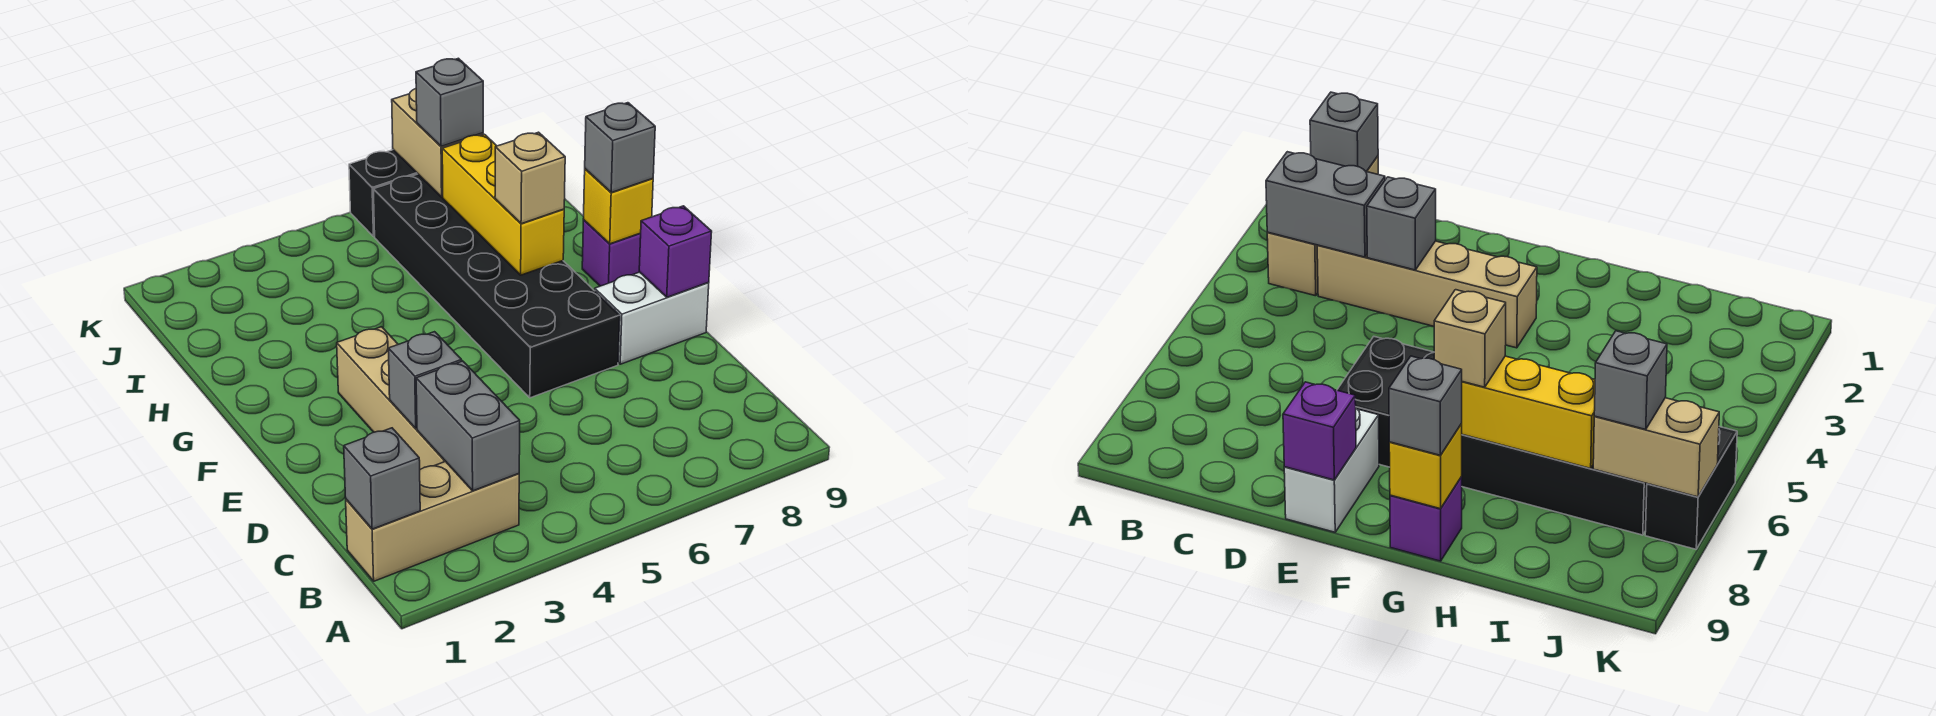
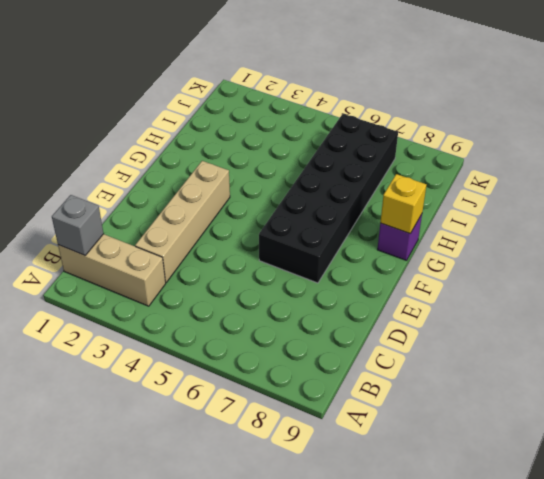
none -> white 1x2 brick [595,272,709,364]
none -> black 1x2 brick [349,150,417,236]
none -> grey 1x2 brick [416,361,520,491]

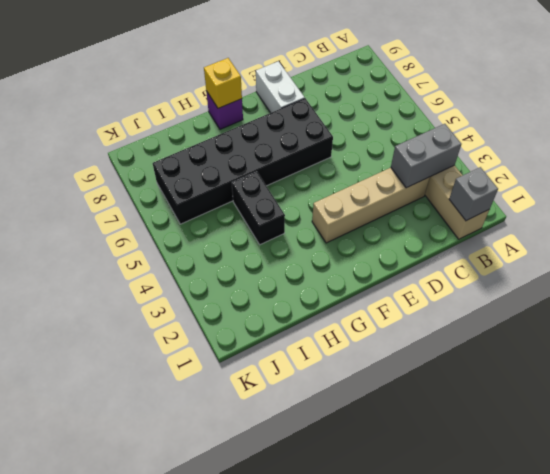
black 1x2 brick [232,172,285,245] -> black 1x2 brick moved to [349,150,417,236]
none -> grey 1x1 brick [388,332,462,428]
none -> purple 1x1 brick [639,206,712,297]
none -> yellow 1x3 brick [442,134,564,275]

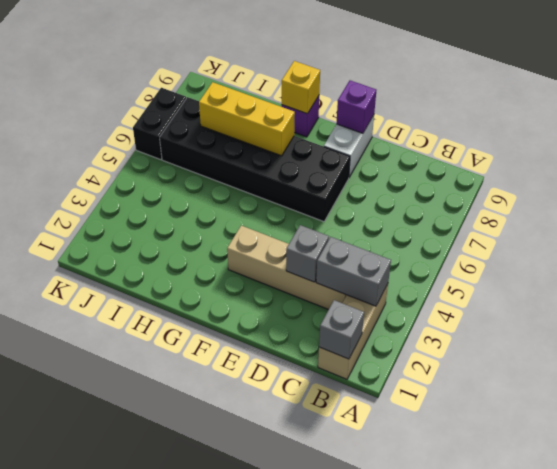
none -> tan 1x2 brick [392,89,483,197]
none -> tan 1x1 brick [495,132,565,224]
none -> grey 1x1 brick [585,103,655,193]

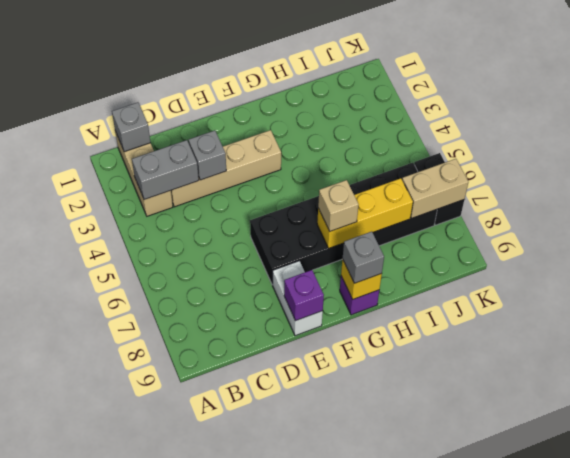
none -> grey 1x1 brick [416,58,483,146]

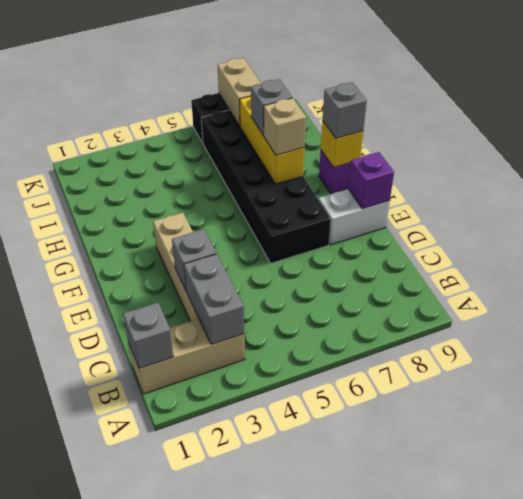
grey 1x1 brick [251,79,292,135] -> grey 1x1 brick moved to [416,58,483,146]

